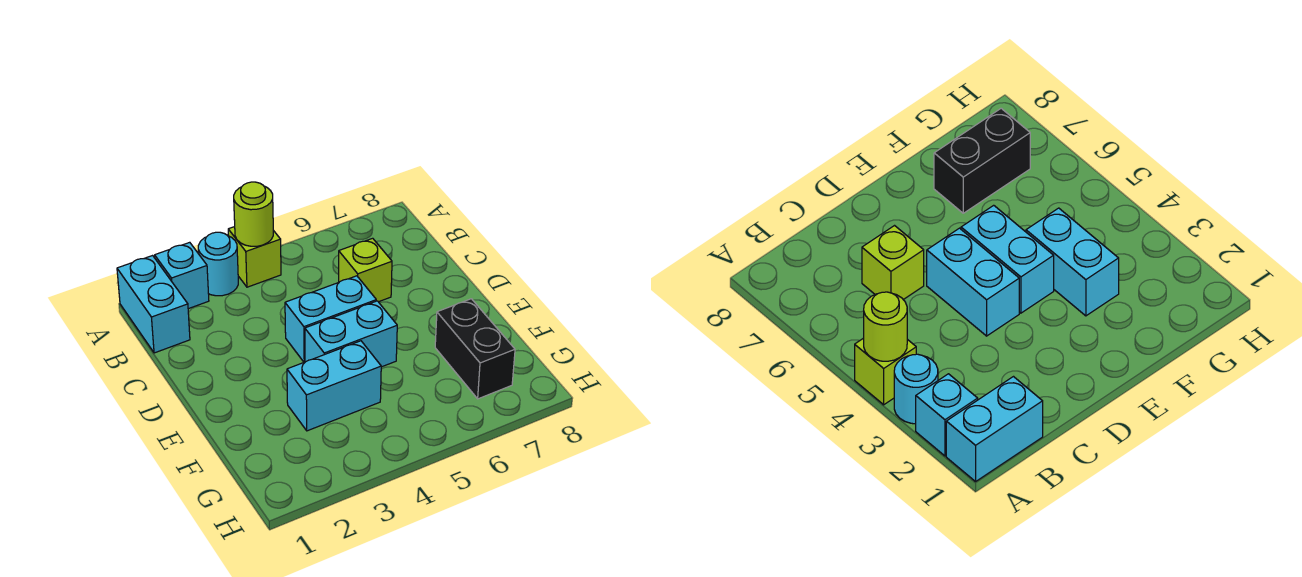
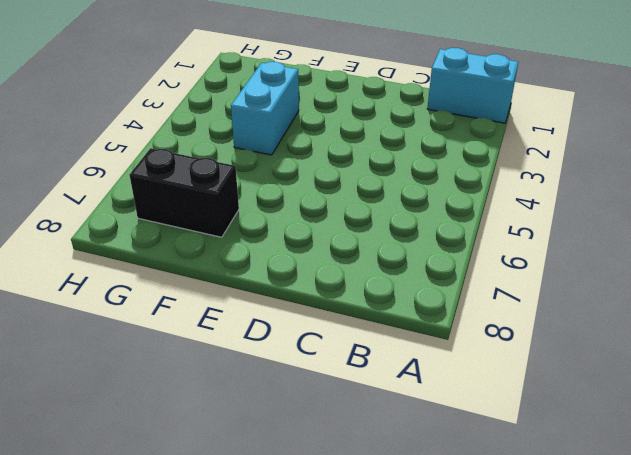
none -> cyan 1x1 brick [155,242,209,309]
none -> cyan 1x1 round brick [198,232,238,296]

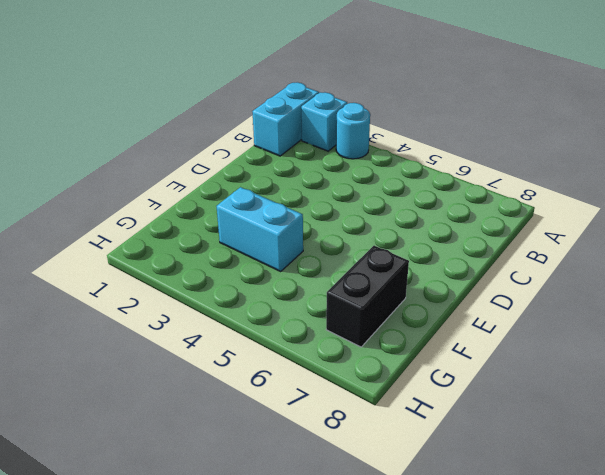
none -> lime 1x1 brick [228,227,281,287]
none -> lime 1x1 brick [339,238,392,302]

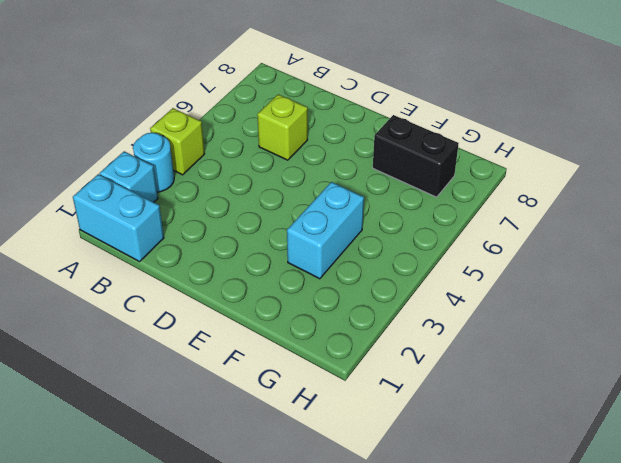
none -> cyan 1x2 brick [285,276,376,362]
none -> cyan 1x2 brick [305,301,397,367]

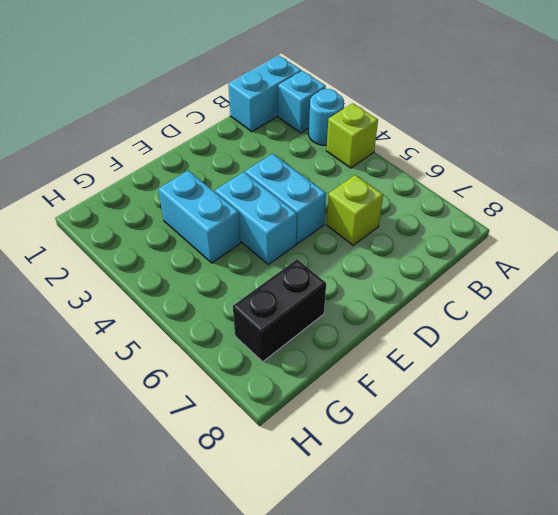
none -> lime 1x1 round brick [234,182,273,246]

